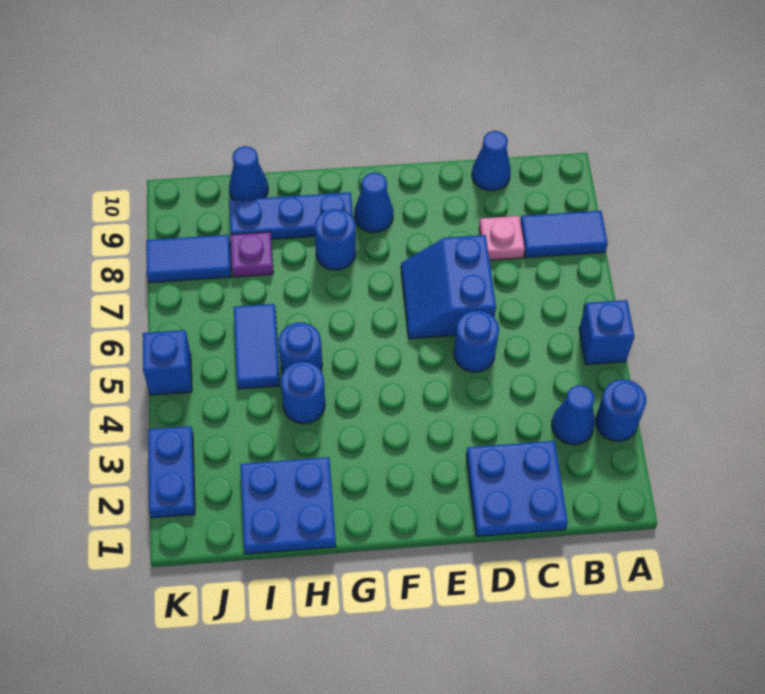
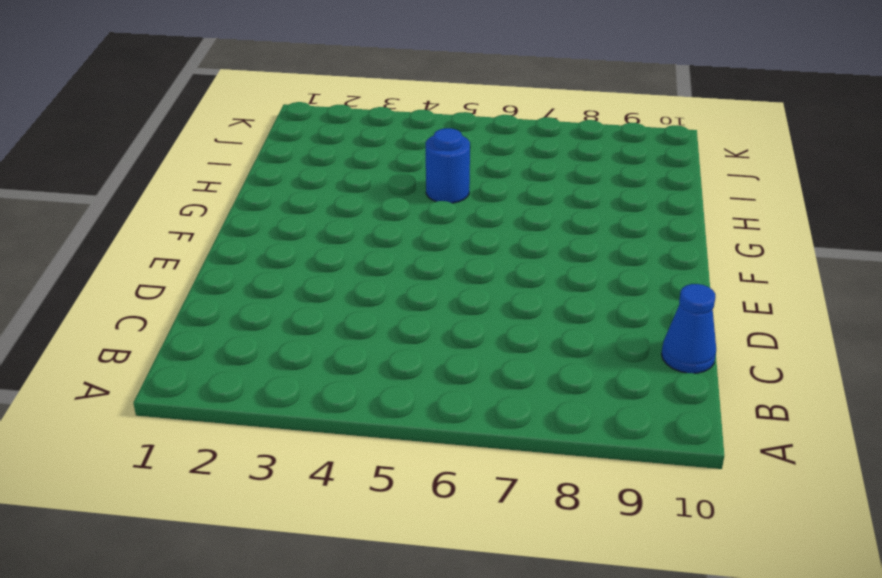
none -> blue 1x1 round brick [596,379,646,441]
none -> blue 1x1 brick [579,300,634,364]
none -> blue 1x2 tile [520,211,608,258]

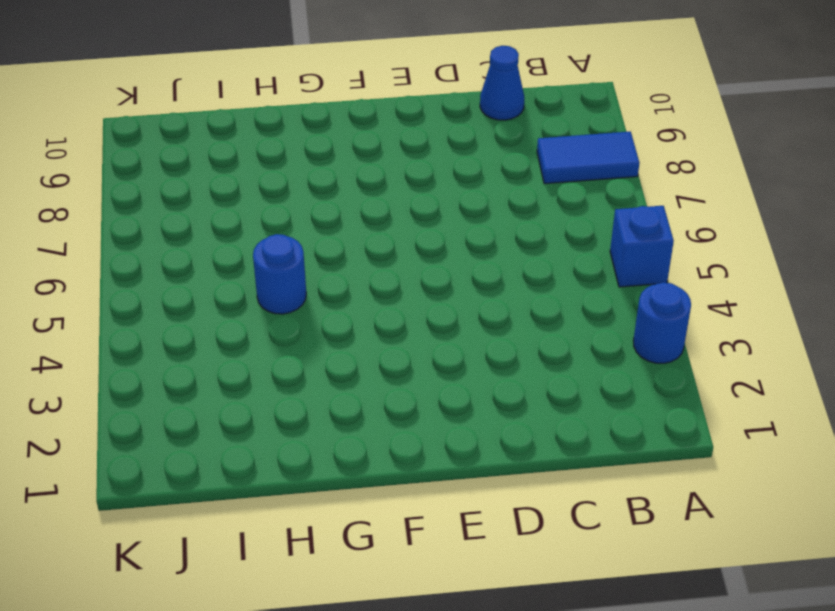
none -> blue 1x1 cone [552,385,595,445]
none -> blue 2x2 plate [466,441,568,536]
none -> pink 1x1 plate [479,216,525,260]

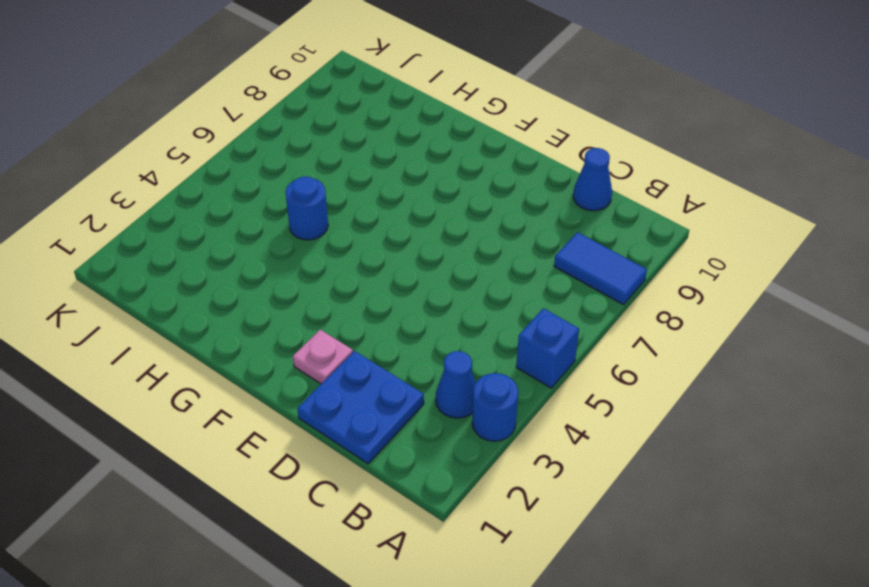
pink 1x1 plate [293,330,353,384] -> pink 1x1 plate moved to [479,216,525,260]
none -> blue 1x1 round brick [454,310,499,372]
none -> blue 2x2 slope [401,235,496,339]
none -> blue 1x1 cone [354,172,393,232]

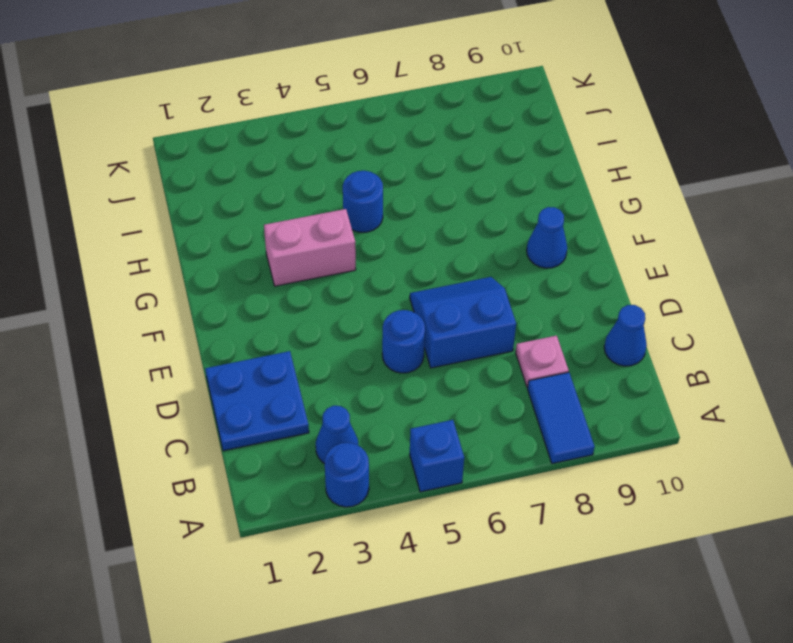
pink 1x2 brick [264,209,356,286] -> none
none -> blue 1x1 round brick [315,209,356,270]
none -> blue 1x3 plate [229,192,353,239]
none -> blue 2x2 plate [240,457,336,554]

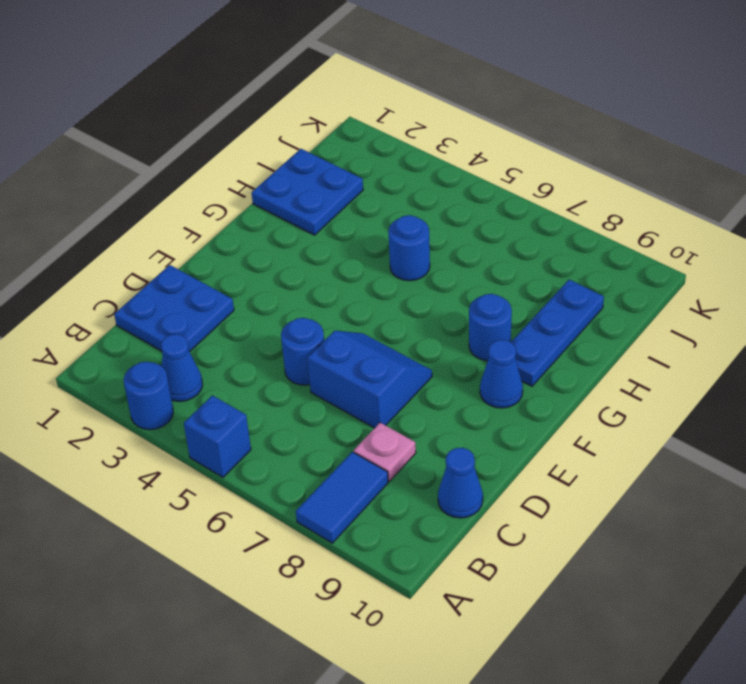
none -> blue 1x1 round brick [281,362,325,424]
none -> blue 1x2 tile [234,304,280,389]
none -> purple 1x1 plate [231,232,273,277]

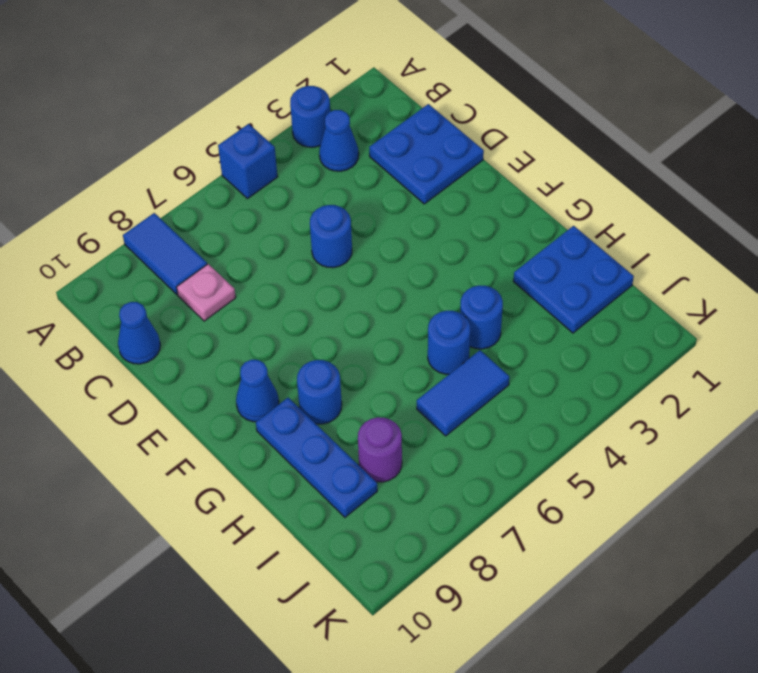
purple 1x1 round brick [358,417,402,482] -> purple 1x1 plate [231,232,273,277]
none -> blue 2x2 slope [401,235,496,339]
none -> blue 1x1 cone [229,146,268,200]
none -> blue 1x2 tile [146,235,231,283]

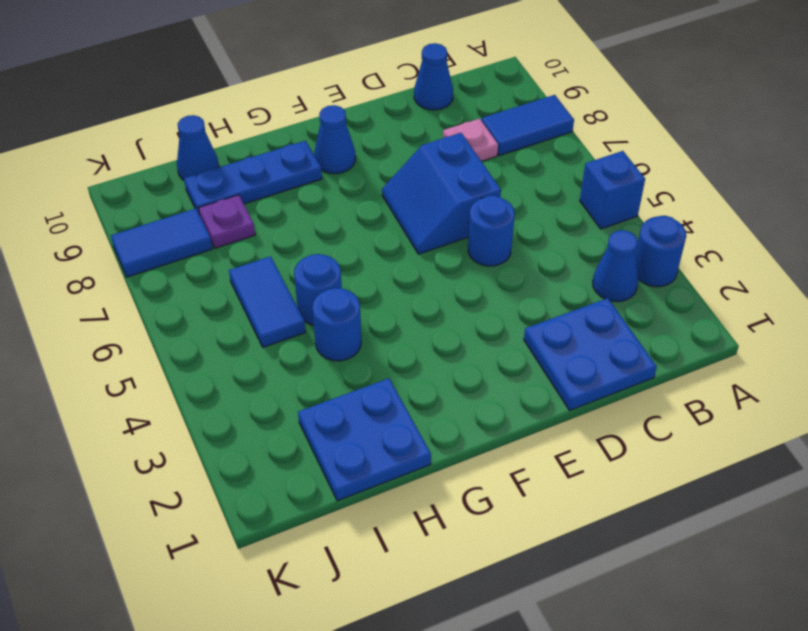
none -> blue 1x1 round brick [315,209,356,270]
none -> blue 1x2 plate [148,426,195,518]
none -> blue 1x1 brick [143,330,192,395]

